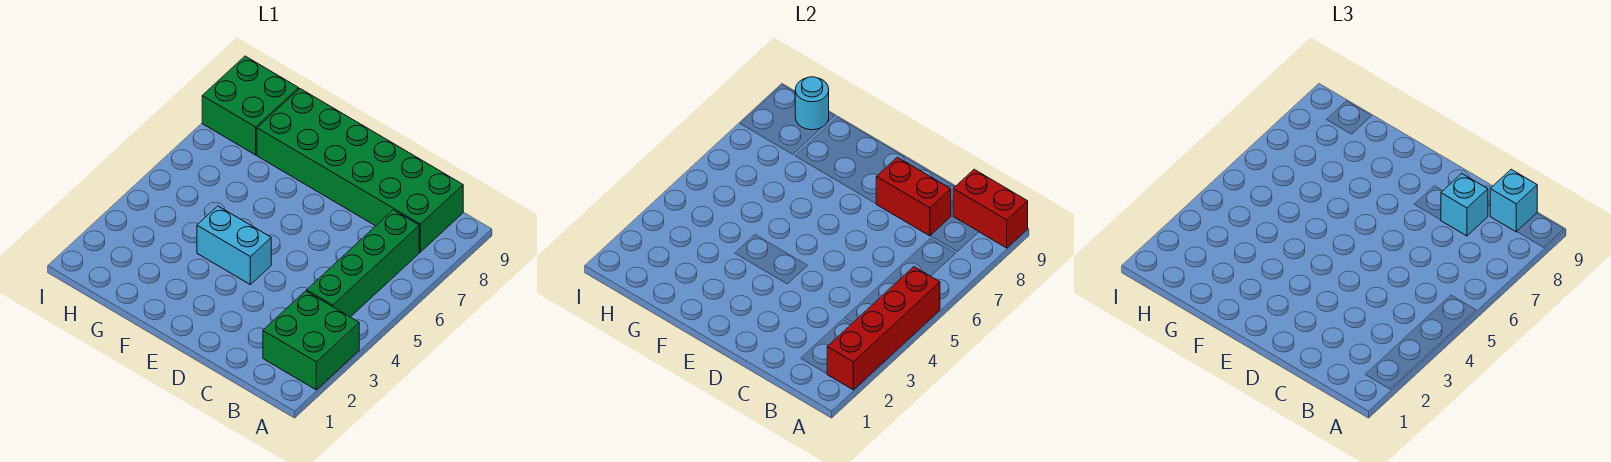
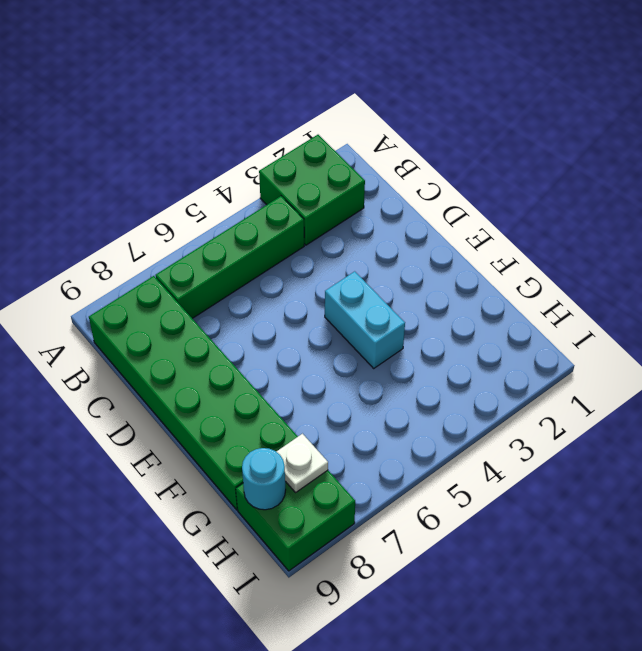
white 1x1 plate [276,434,328,492] -> none
none -> red 1x4 brick [827,267,940,390]
none -> red 1x2 brick [953,169,1028,248]

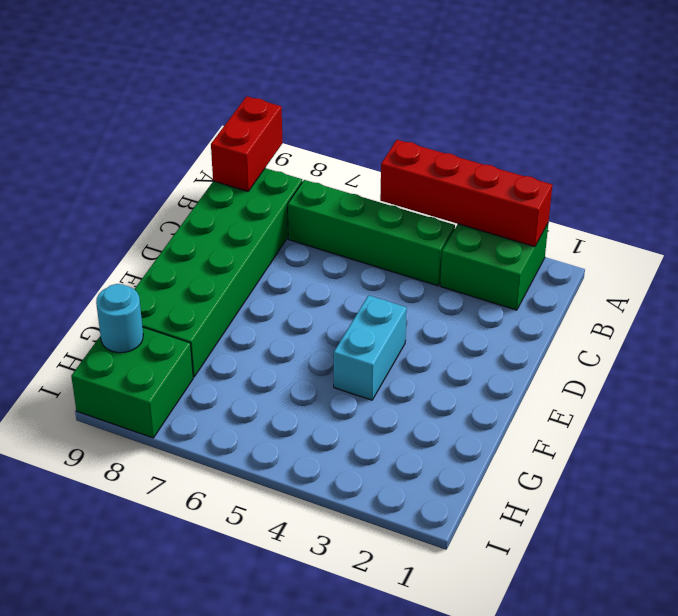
none -> red 1x2 brick [876,157,951,236]
none -> cyan 1x1 brick [1490,169,1537,232]

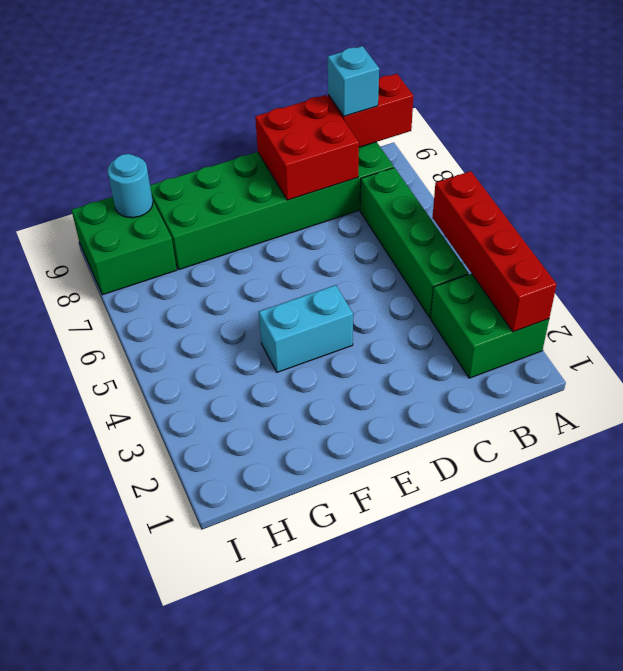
red 2x2 brick [255,95,359,200] -> red 1x2 brick [876,157,951,236]
none -> cyan 1x1 brick [1441,174,1488,236]

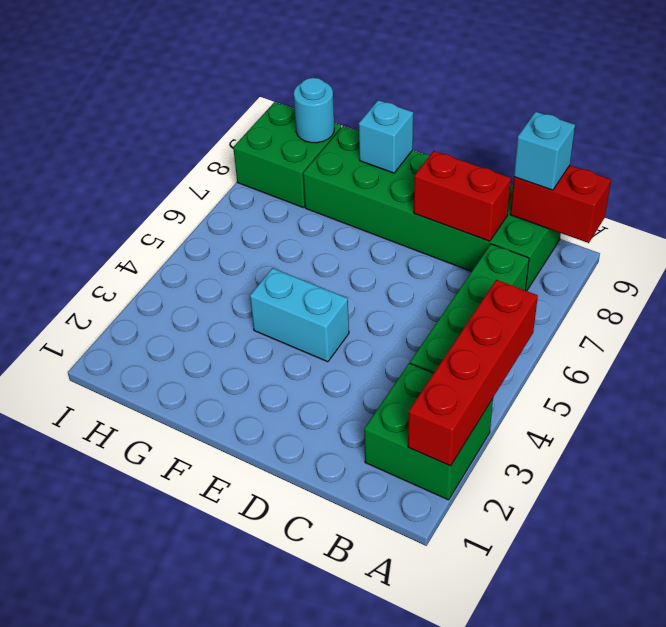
cyan 1x1 brick [359,100,413,173] -> cyan 1x1 brick moved to [1441,174,1488,236]

